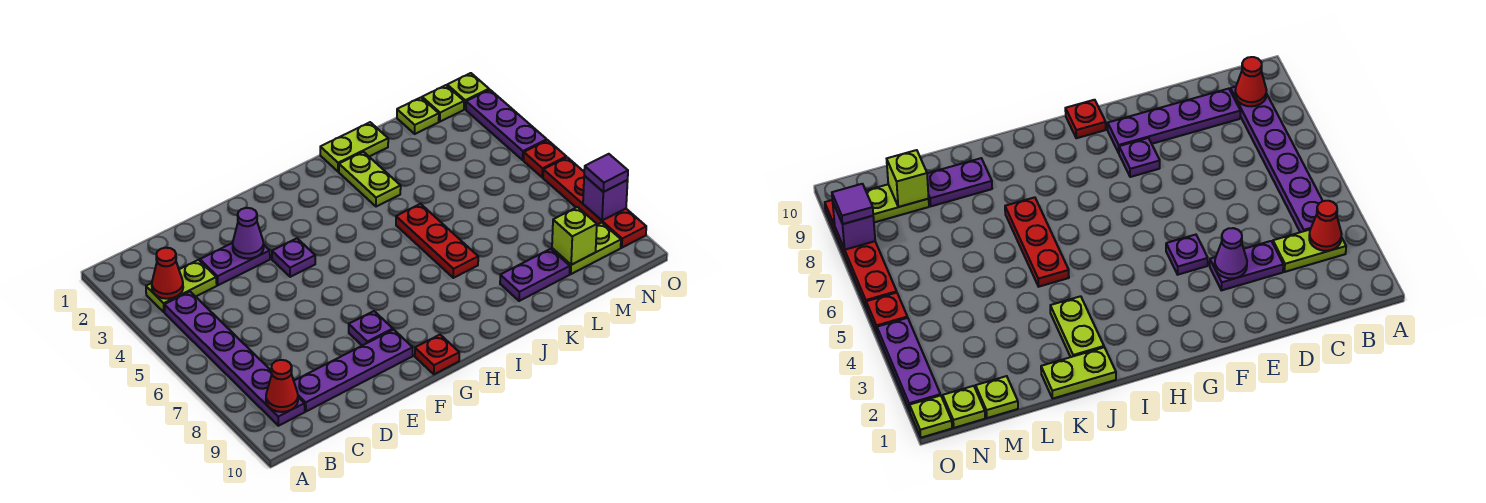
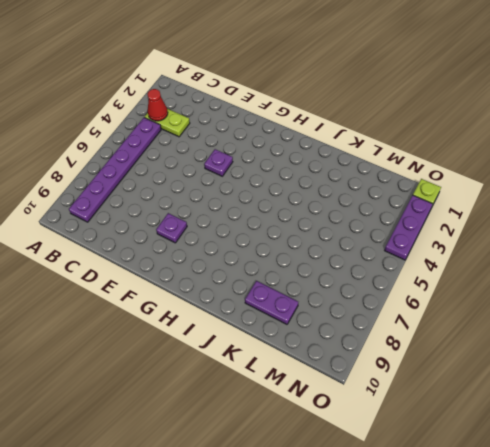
none -> purple 1x4 plate [294,330,413,411]
none -> purple 1x2 plate [200,243,270,285]
none -> red 1x1 plate [415,335,459,374]

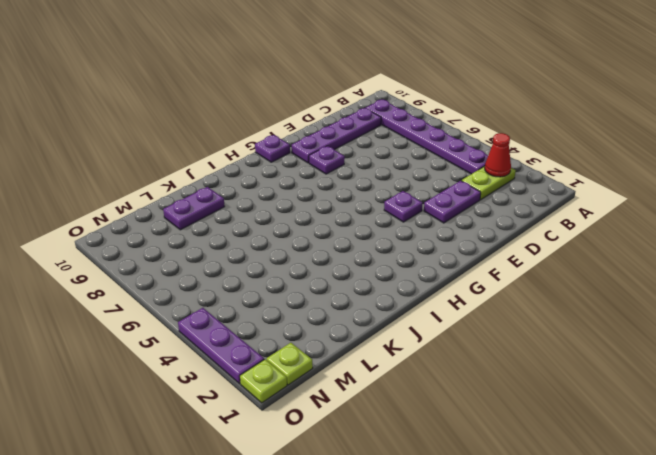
purple 1x1 plate [255,135,290,162] -> red 1x1 plate [415,335,459,374]
none -> lime 1x2 plate [320,122,388,172]
none -> lime 1x2 plate [339,152,401,207]
none -> red 1x3 plate [396,204,478,278]

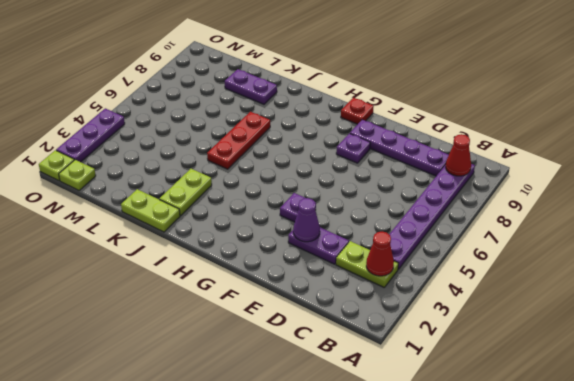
none -> lime 1x1 plate [397,98,439,134]
none -> lime 1x2 plate [552,223,621,274]
none -> red 1x1 plate [524,140,566,177]

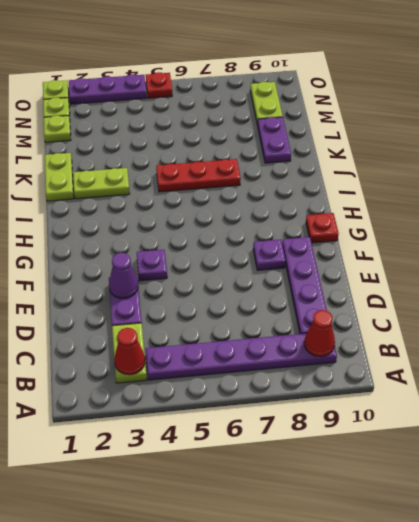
none -> red 1x4 plate [543,157,646,248]
none -> lime 1x1 brick [552,207,597,265]
none -> purple 1x1 brick [583,176,628,220]

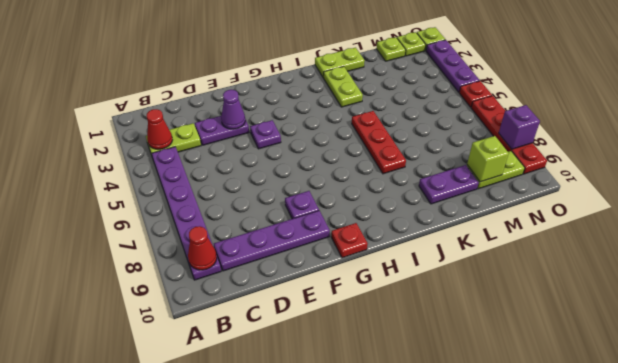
none -> purple 1x1 tile [584,154,628,192]

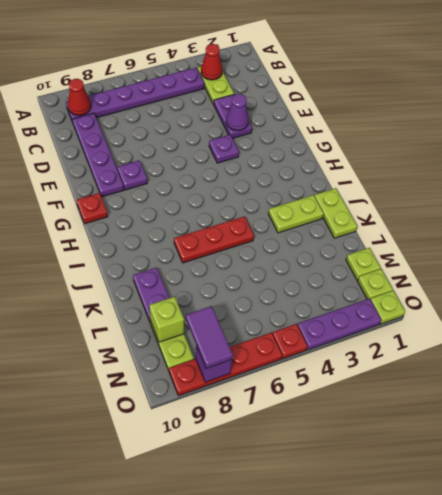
purple 1x2 tile [186,306,233,369] -> purple 1x1 tile [584,154,628,192]

